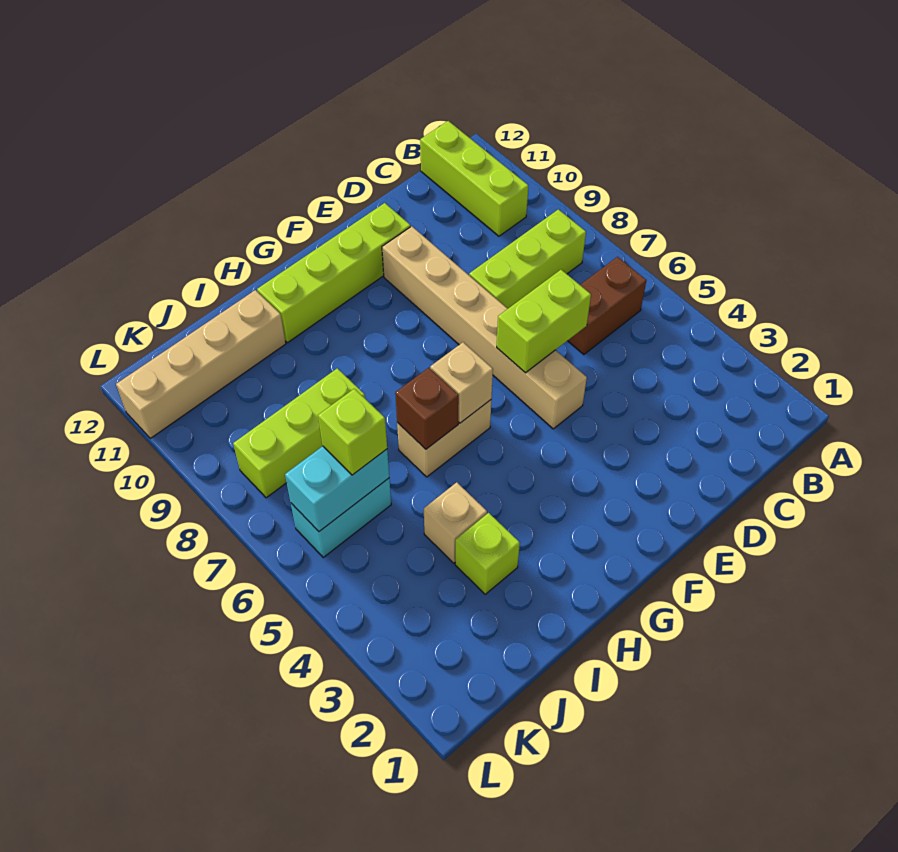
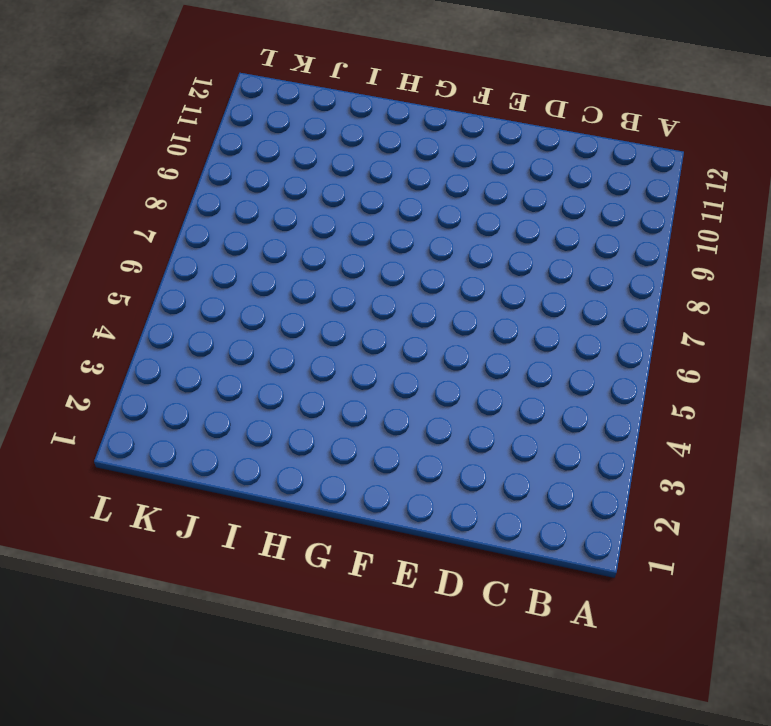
none -> brown 1x2 brick [568,257,646,355]
none -> lime 1x3 brick [469,209,586,309]
none -> lime 1x3 brick [420,121,528,236]

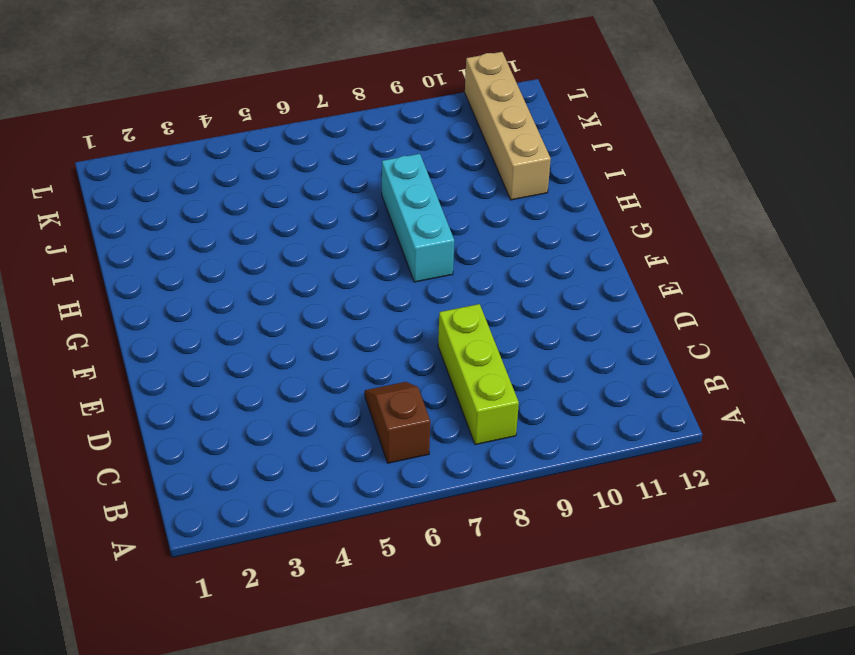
brown 1x2 slope [365,382,430,463] -> brown 1x2 brick [568,257,646,355]
cyan 1x3 brick [382,154,454,282] -> lime 1x3 brick [233,368,365,498]
none -> lime 1x3 brick [420,121,528,236]
none -> tan 1x6 brick [382,226,587,429]
none -> lime 1x4 brick [257,203,411,343]

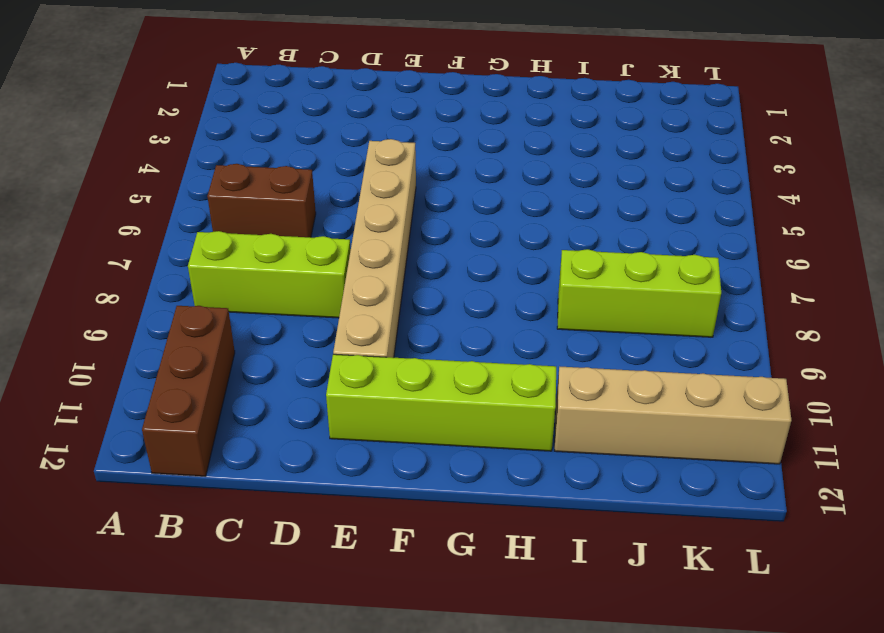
brown 1x3 brick [142,306,235,476] -> lime 1x3 brick [420,121,528,236]
none -> tan 1x2 brick [397,400,491,477]
none -> lime 1x1 brick [455,513,520,594]
none -> tan 1x1 brick [424,482,487,563]

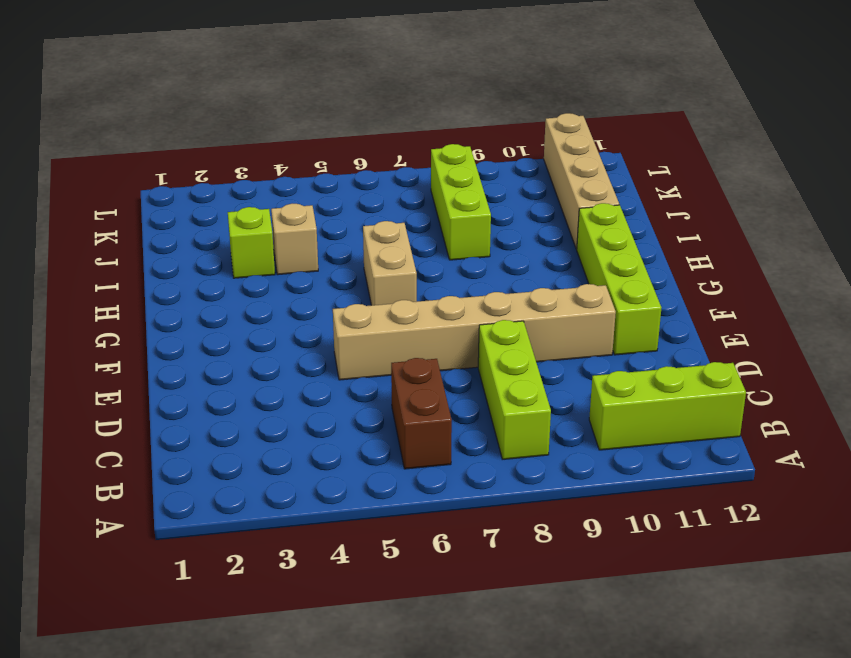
none -> cyan 1x2 brick [291,478,391,557]
none -> lime 1x2 brick [497,270,591,373]
none -> tan 1x1 brick [430,342,493,423]

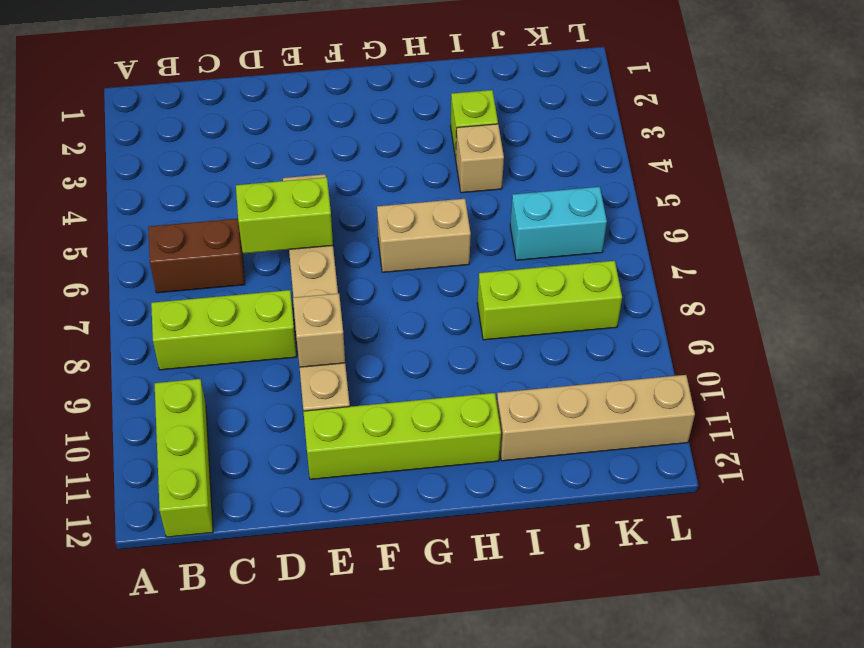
tan 1x1 brick [293,293,345,367] -> tan 1x1 brick moved to [430,342,493,423]
none -> brown 1x1 brick [395,368,459,449]
none -> cyan 1x2 brick [285,446,389,531]
none -> lime 1x1 brick [318,389,387,475]

